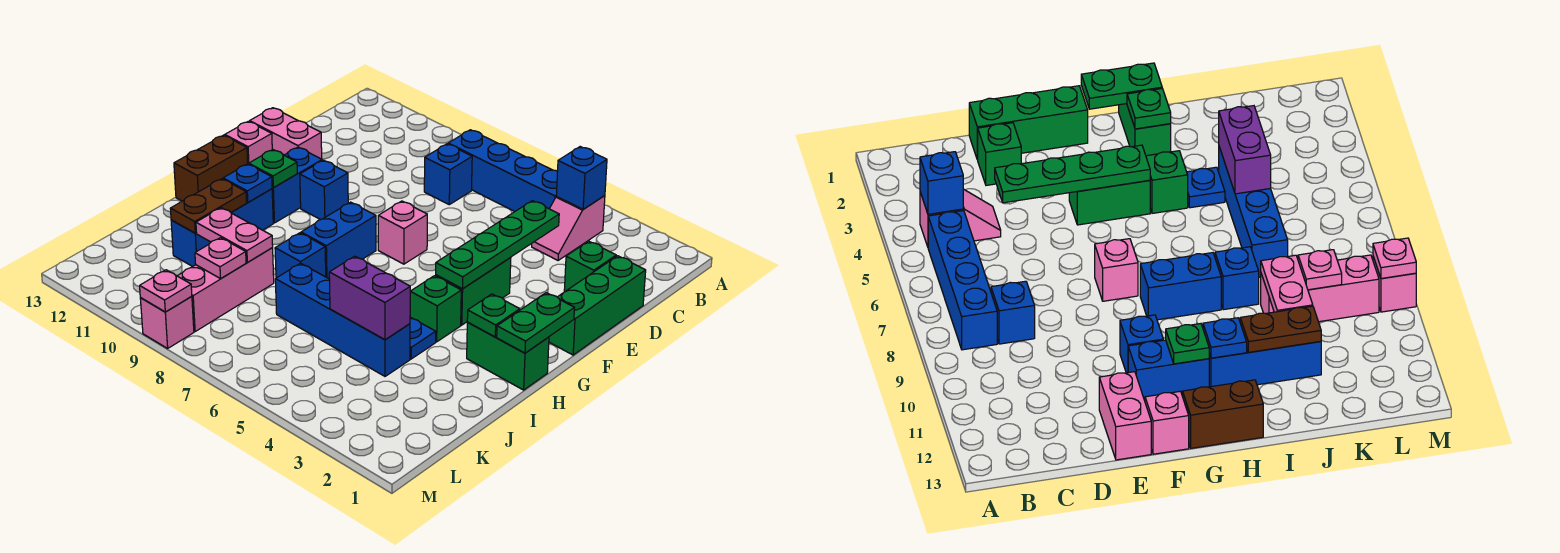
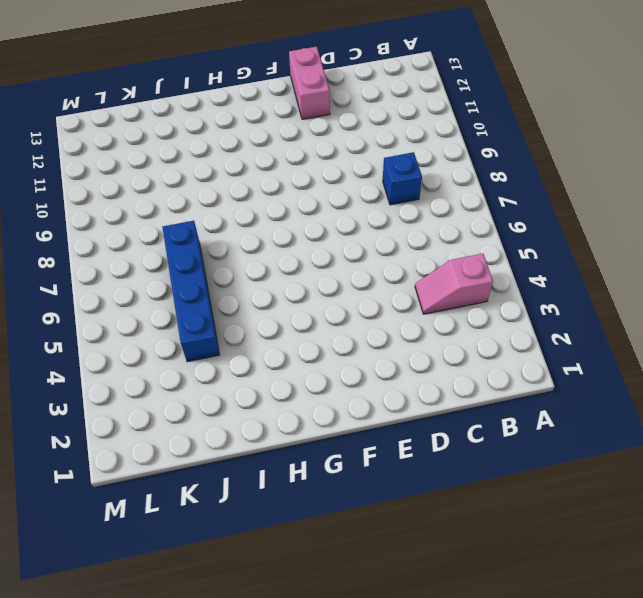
none -> blue 1x4 brick [448,130,558,212]
none -> green 1x3 brick [549,256,646,355]
none -> green 1x1 brick [564,241,616,292]
none -> green 1x2 brick [436,257,511,325]

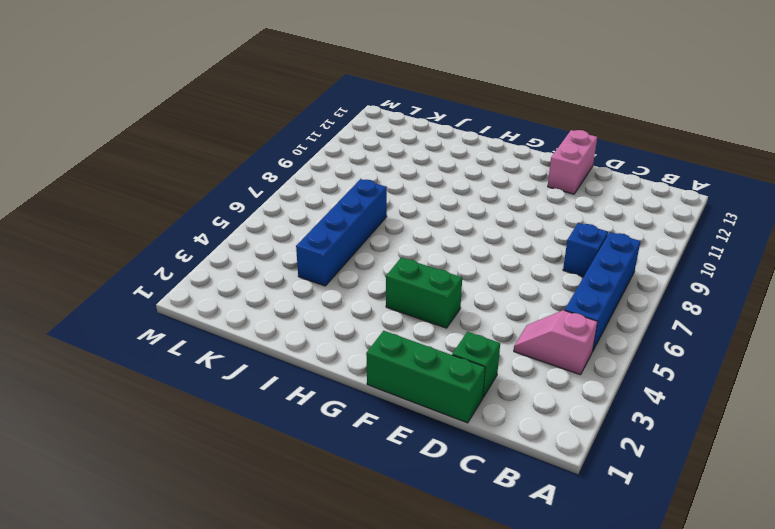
none -> pink 1x1 brick [378,201,427,264]
none -> blue 1x1 brick [300,160,348,220]
none -> blue 1x2 brick [272,147,322,223]
none -> pink 1x1 brick [225,121,272,164]

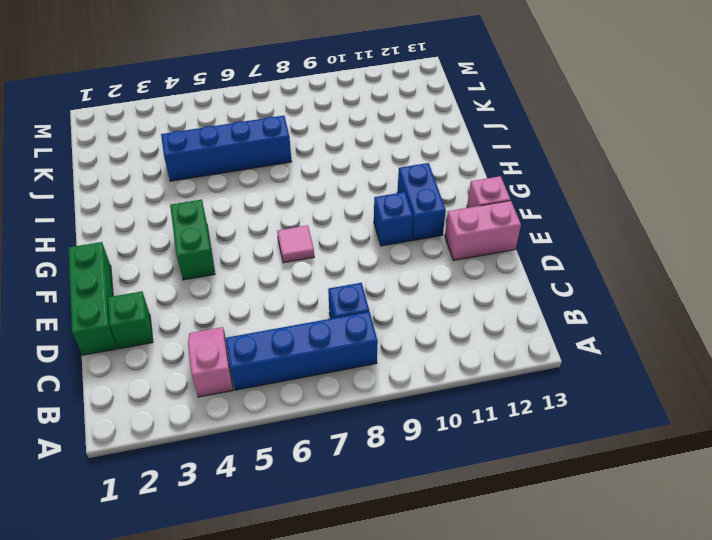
pink 1x1 tile [277,225,314,263] -> pink 1x1 brick [378,201,427,264]
none -> blue 1x2 brick [301,202,376,279]
none -> brown 1x2 brick [174,135,248,201]
none -> green 1x2 brick [467,323,549,390]
none -> green 1x1 brick [410,276,461,342]

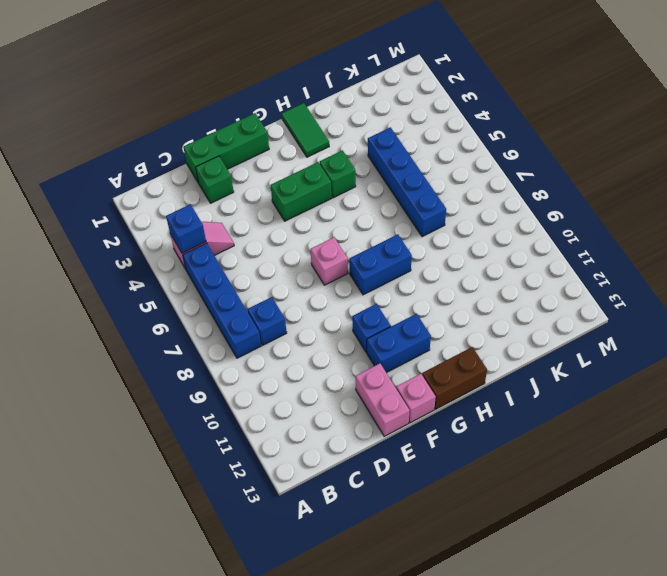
green 1x2 tile [282,103,329,157] -> green 1x2 brick [467,323,549,390]
none -> blue 1x3 brick [171,189,273,267]
none -> blue 1x1 plate [410,317,436,359]
none -> blue 1x1 brick [275,233,326,278]
none -> pink 1x3 brick [178,248,274,331]

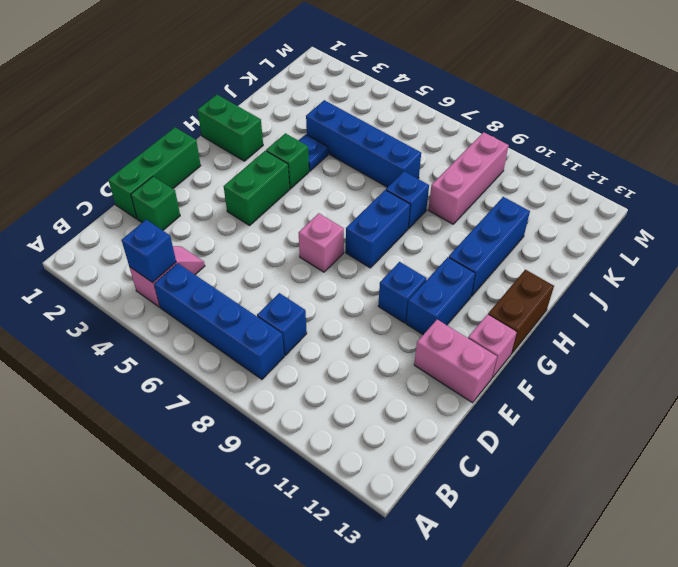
none -> pink 1x1 brick [140,296,194,348]
none -> green 1x4 plate [436,201,559,289]
none -> green 1x2 plate [497,293,574,353]
none -> green 1x1 plate [249,149,297,188]

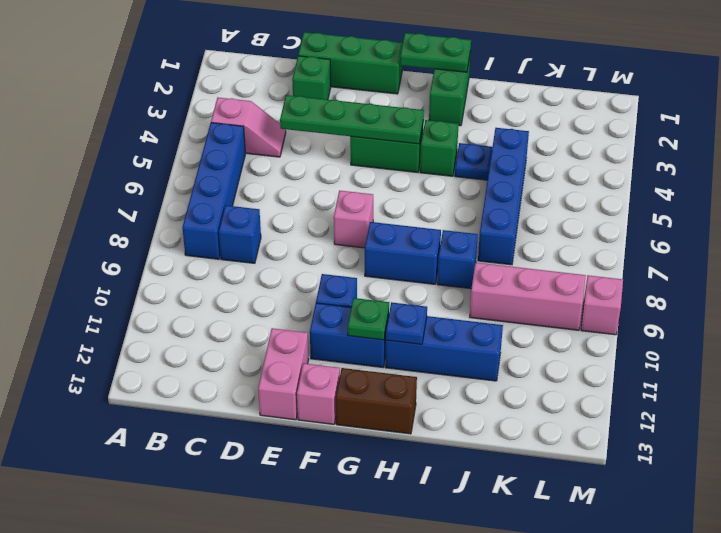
none -> blue 1x1 brick [556,147,607,209]
none -> green 1x1 plate [467,294,520,337]
none -> brown 1x2 plate [170,179,247,233]
none -> purple 1x2 brick [329,256,410,340]

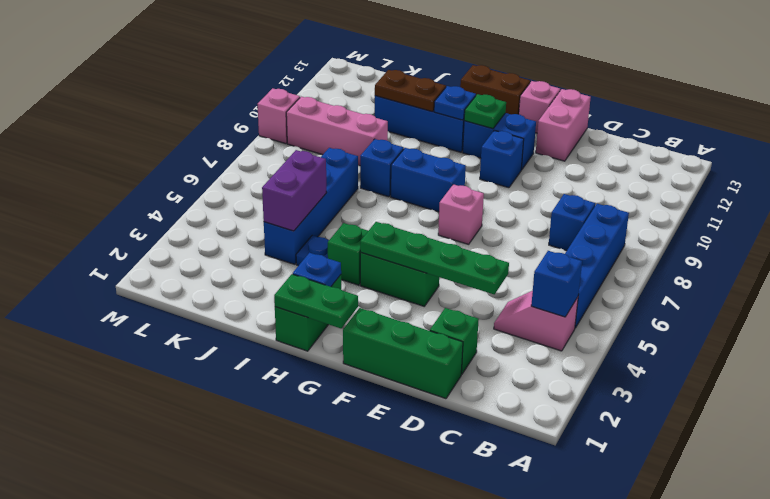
blue 1x1 plate [293,253,341,287] -> green 1x1 plate [467,294,520,337]
none -> pink 1x2 plate [196,208,273,262]
none -> pink 1x1 plate [195,238,246,279]
none -> pink 1x1 plate [140,270,192,312]

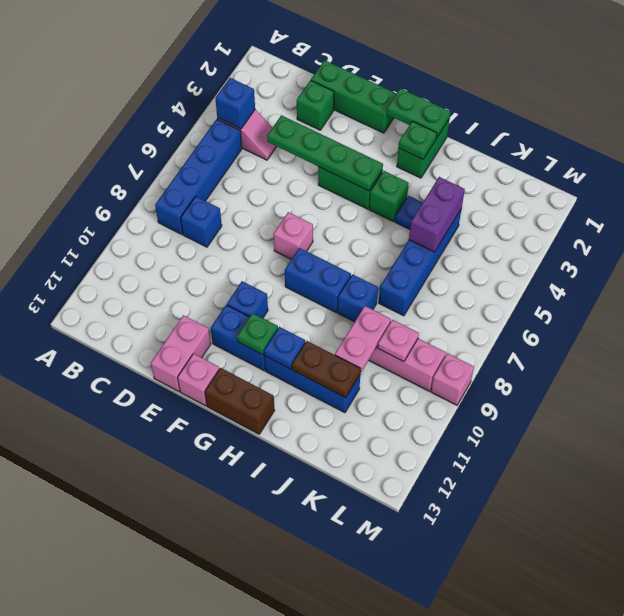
none -> pink 1x1 plate [140,270,192,312]

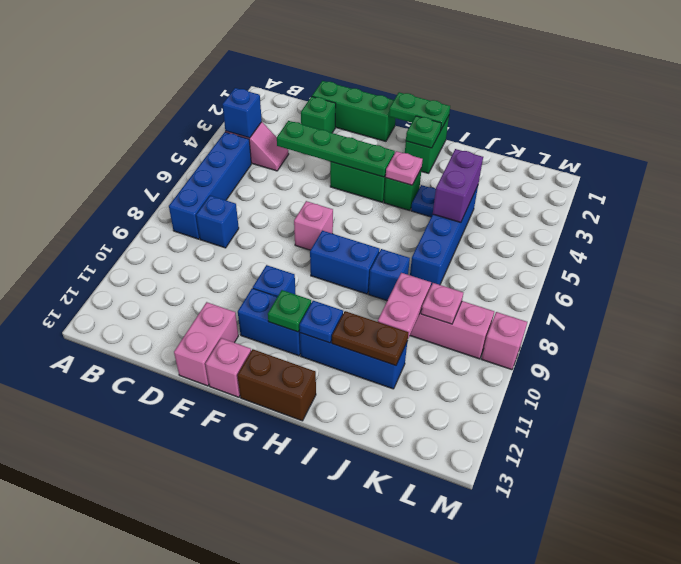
pink 1x1 plate [386,151,423,185] -> pink 1x1 plate moved to [140,270,192,312]

